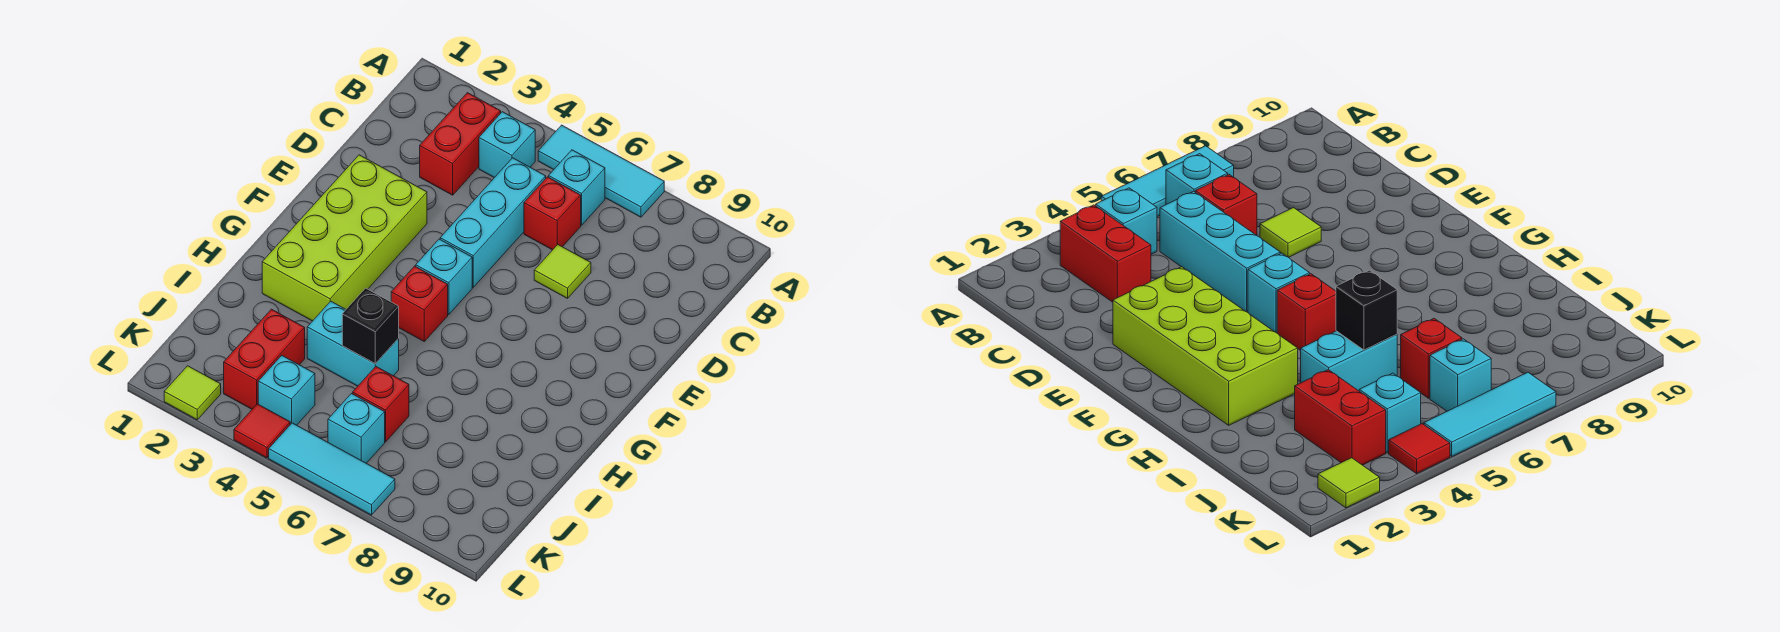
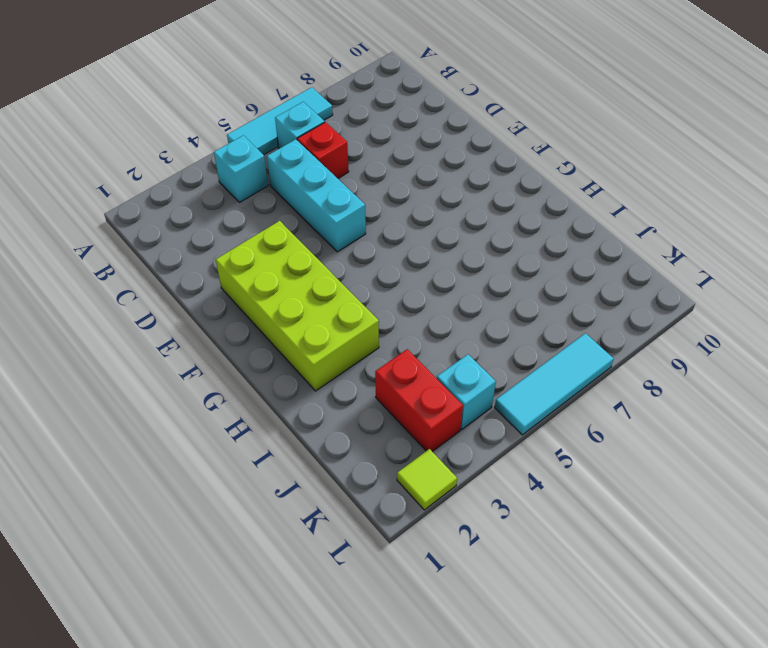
none -> red 1x2 brick [420,93,501,195]
none -> lime 1x1 tile [534,245,591,298]
none -> cyan 1x1 brick [416,239,472,315]

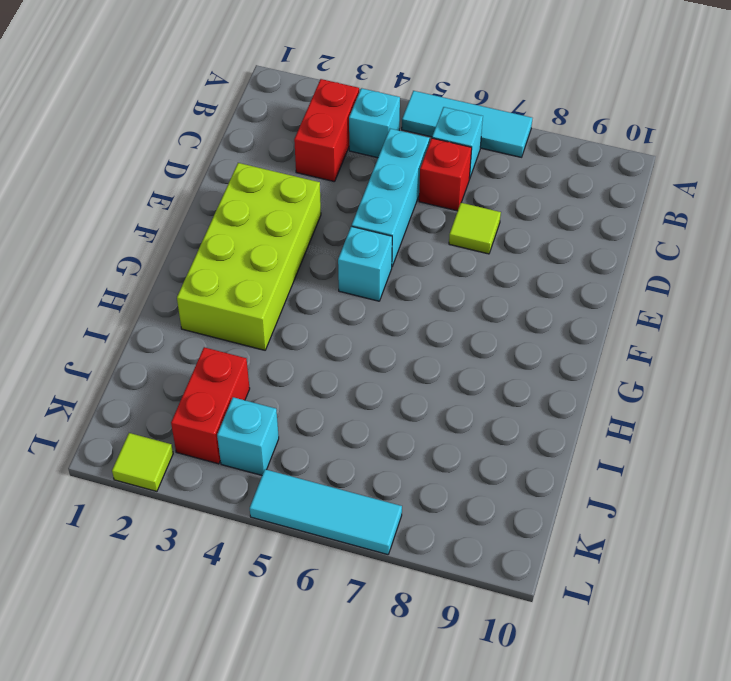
none -> red 1x1 brick [391,266,448,341]
none -> cyan 1x2 brick [307,301,399,386]
none -> red 1x1 brick [353,367,409,442]

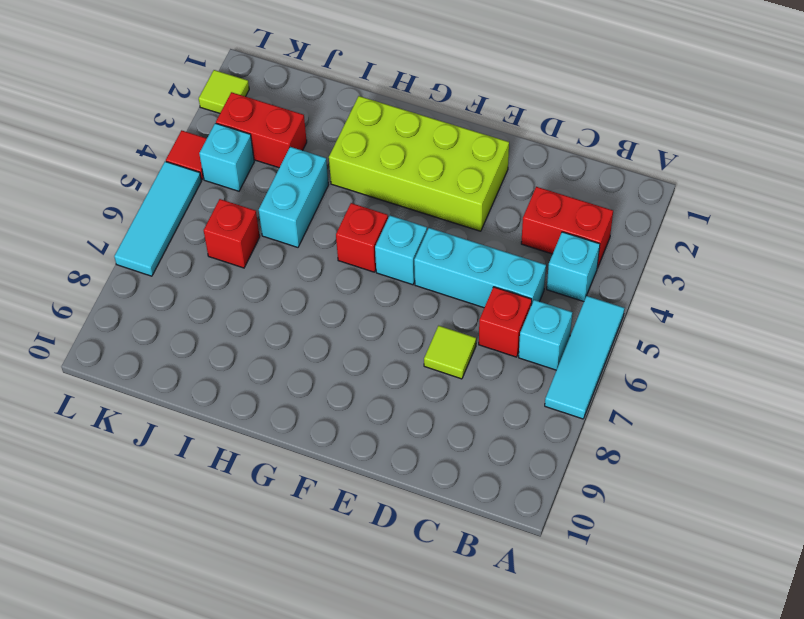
none -> cyan 1x1 brick [328,394,385,463]
none -> black 1x1 brick [342,288,399,364]

